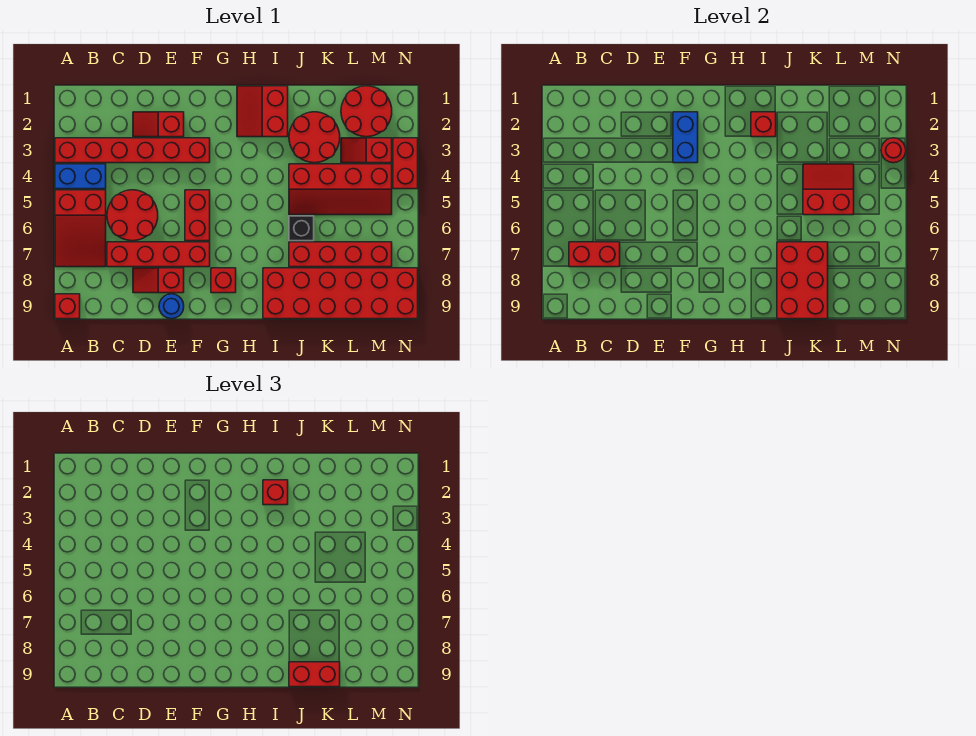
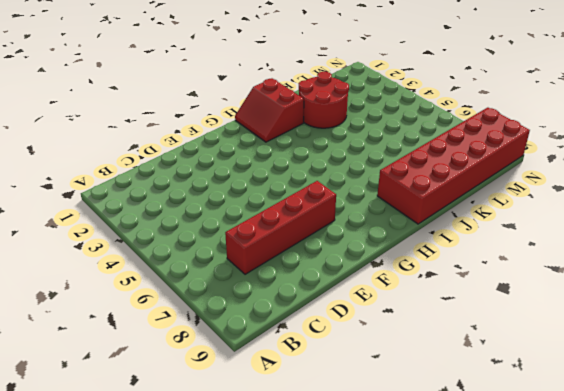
none -> red 1x6 brick [55,138,210,163]
none -> blue 1x2 brick [55,164,106,189]
none -> red 2x3 slope [55,190,106,267]

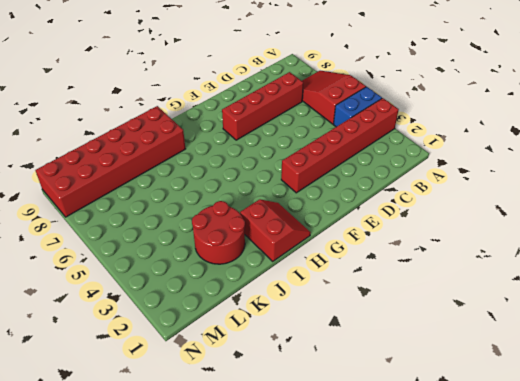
none -> red 1x1 brick [55,294,80,319]
none -> red 2x2 round brick [107,190,158,241]
none -> red 1x2 slope [133,112,184,137]

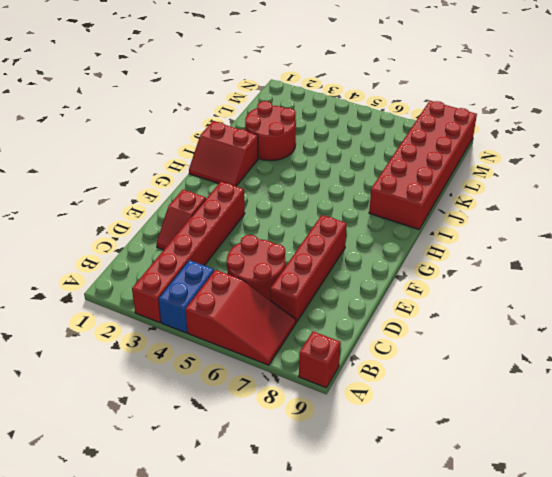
none -> red 1x2 slope [133,268,184,293]
none -> blue 1x1 round brick [159,294,184,319]
none -> red 1x2 brick [185,190,210,241]

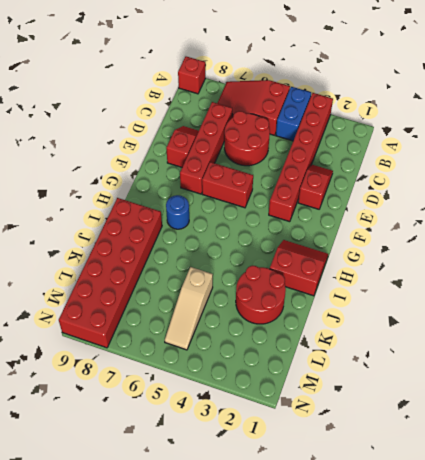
blue 1x1 round brick [166,195,189,229] -> blue 1x1 round brick moved to [159,294,184,319]
tan 1x3 slope [165,267,213,350] -> red 2x4 slope [289,164,392,215]
none -> red 1x1 brick [211,268,236,293]
none -> black 1x1 brick [289,216,314,241]
none -> red 1x4 brick [289,242,392,267]

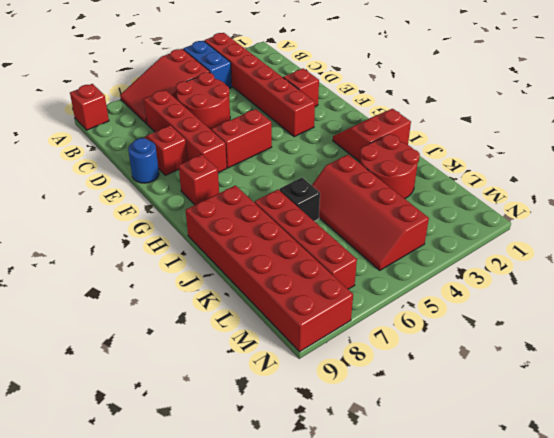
none -> red 2x2 round brick [341,86,392,137]
none -> red 1x2 slope [341,138,392,163]
none -> red 1x2 brick [393,138,418,189]

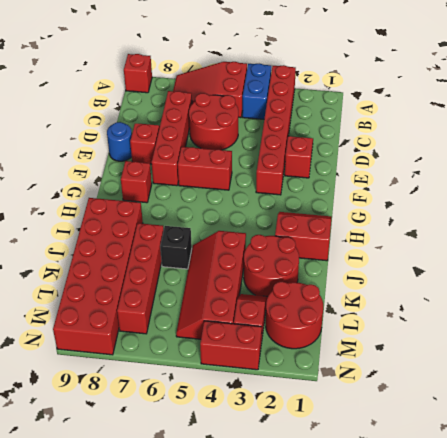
none -> red 1x2 brick [569,242,620,267]
none -> blue 1x2 brick [673,112,698,163]
none -> red 1x1 brick [751,112,776,137]

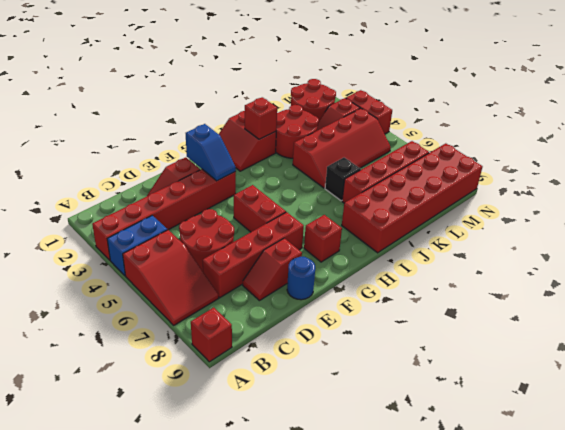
blue 1x2 slope [186,124,236,181] -> blue 1x2 brick [673,112,698,163]
none -> red 1x2 brick [569,242,620,267]
none -> red 2x3 brick [777,242,828,319]
none -> red 2x2 slope [803,164,854,215]

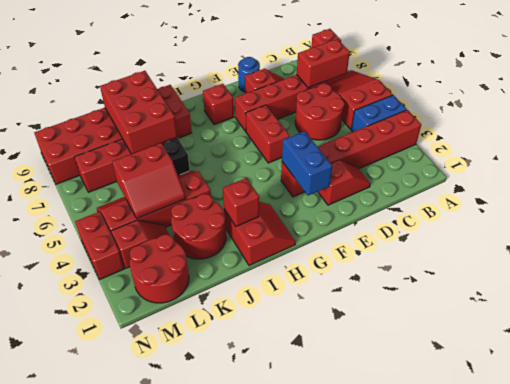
none -> red 1x1 round brick [881,138,906,163]
none -> red 1x1 brick [263,480,288,505]
none -> red 1x2 brick [289,662,340,687]

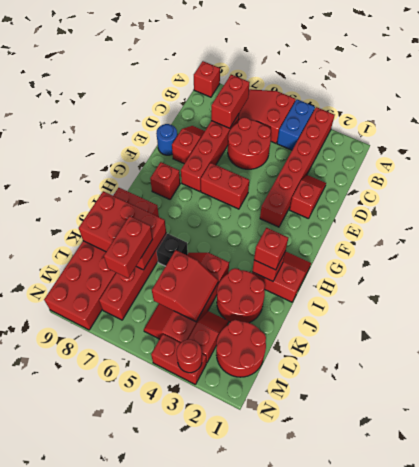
red 1x2 brick [104,216,153,278] -> red 1x2 brick moved to [289,662,340,687]
none -> blue 1x2 brick [673,112,698,163]

